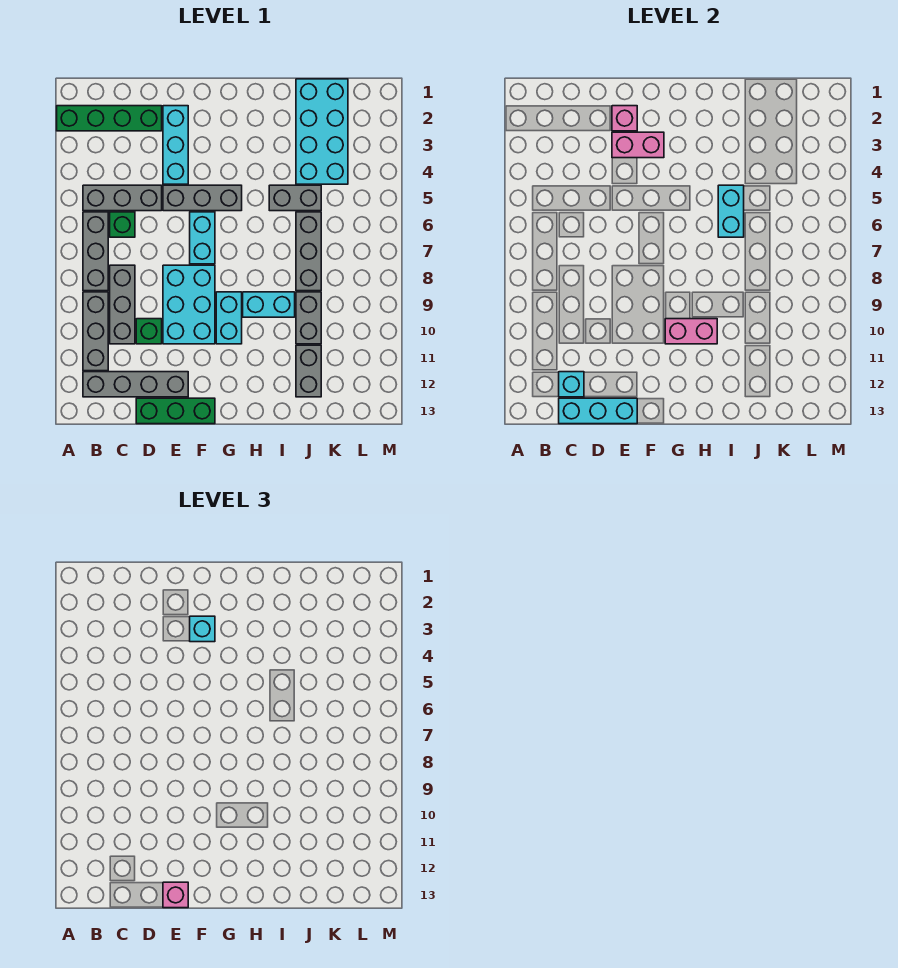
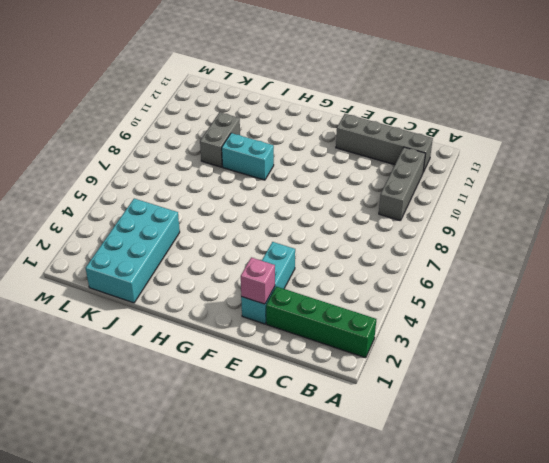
none -> grey 1x3 brick [83,185,162,211]
none -> grey 1x3 brick [83,212,108,291]
none -> green 1x1 brick [110,212,135,237]

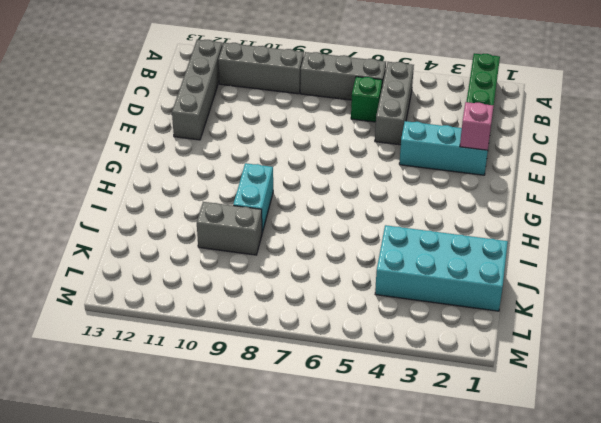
none -> grey 1x3 brick [110,265,135,344]
none -> green 1x1 brick [136,319,162,344]
none -> green 1x3 brick [136,398,215,424]

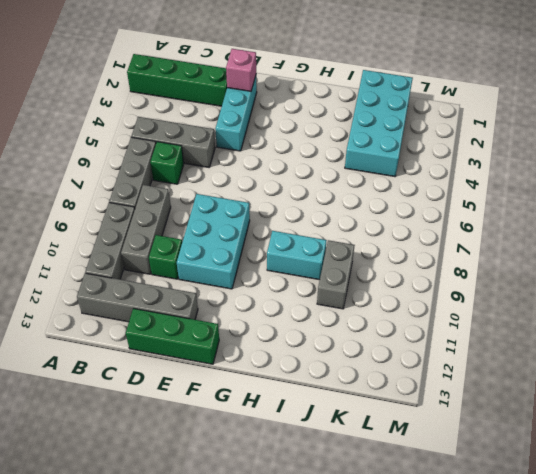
none -> grey 1x3 brick [163,185,242,211]
none -> cyan 1x2 brick [190,212,215,264]
none -> cyan 1x2 brick [216,292,242,344]

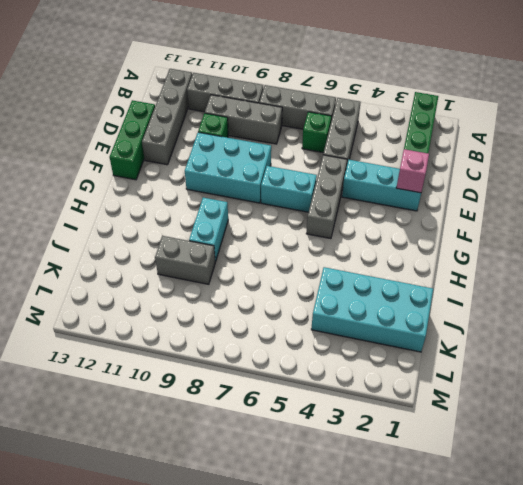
none -> cyan 1x2 brick [216,292,242,344]
none -> grey 1x2 brick [269,185,321,211]
none -> grey 1x3 brick [296,212,321,291]

